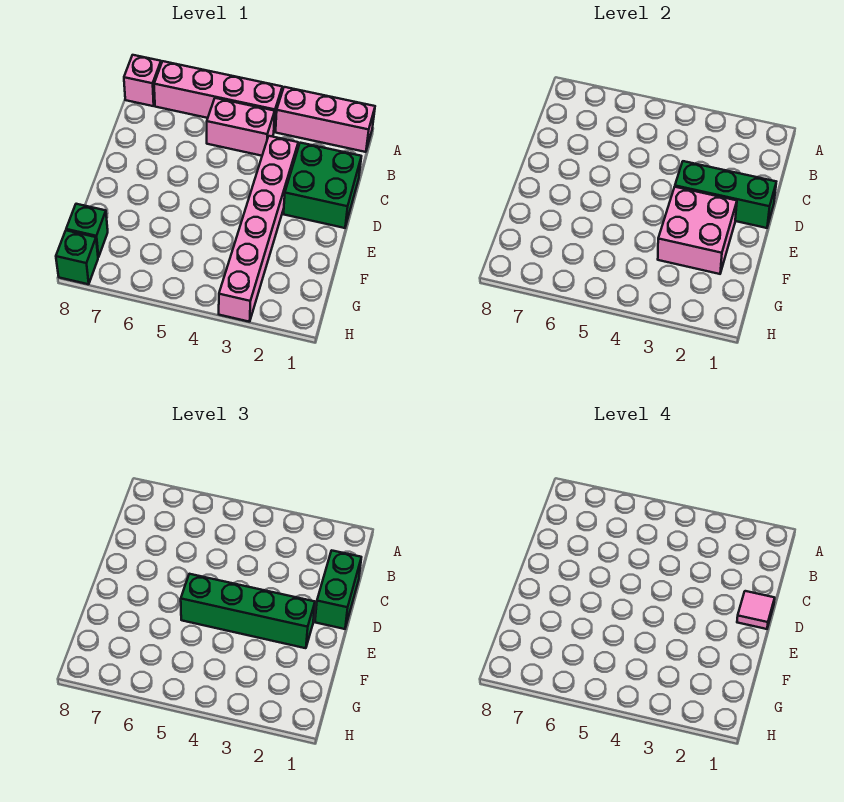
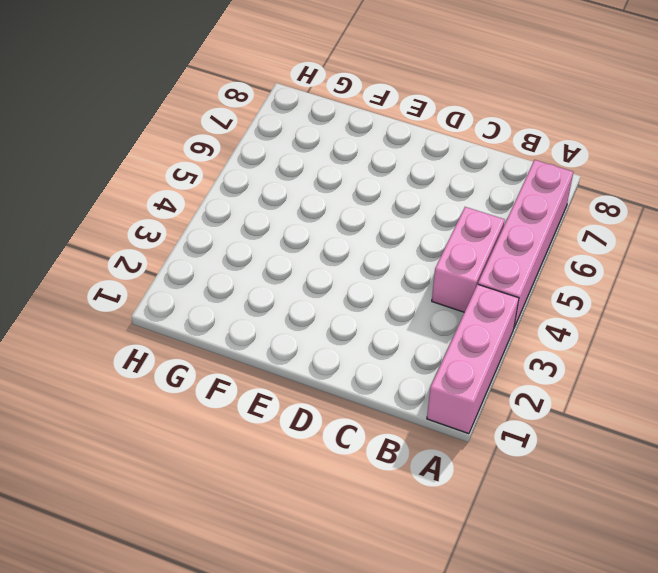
none -> pink 1x1 brick [124,55,161,106]
none -> green 2x2 brick [284,143,361,228]
none -> pink 1x6 brick [219,136,298,322]

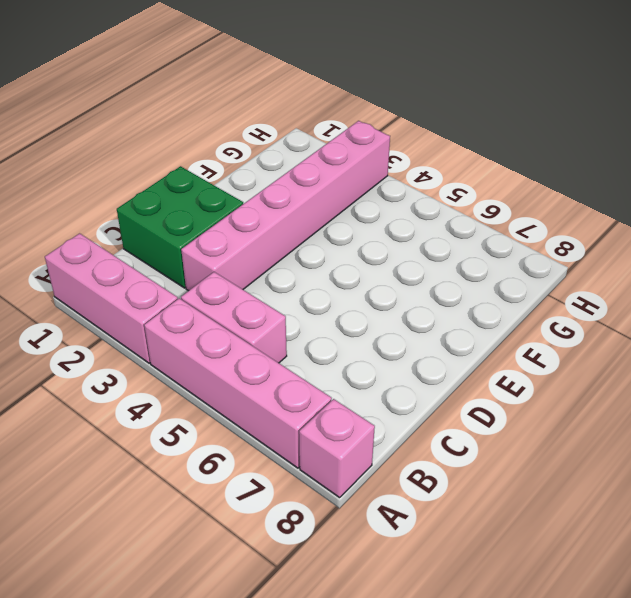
none -> green 1x1 brick [66,204,108,257]
none -> green 1x1 brick [56,230,98,284]
none -> green 1x3 brick [675,161,776,228]

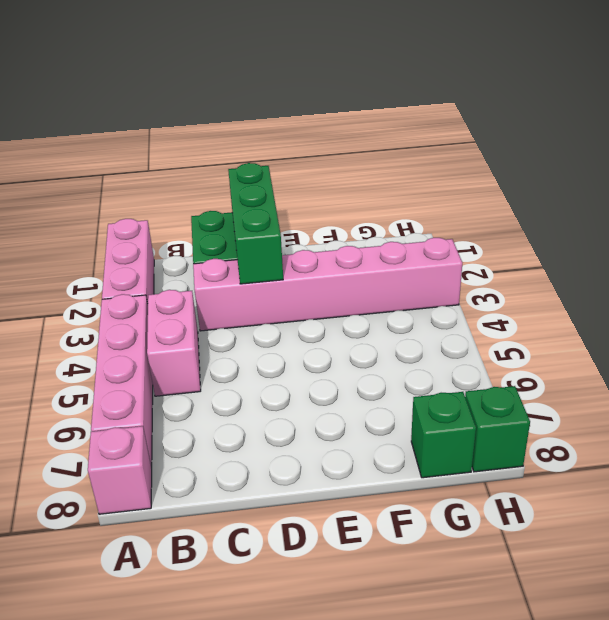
none -> pink 2x2 brick [658,187,737,274]
none -> green 1x2 brick [315,551,361,629]
none -> green 1x4 brick [181,574,315,648]

